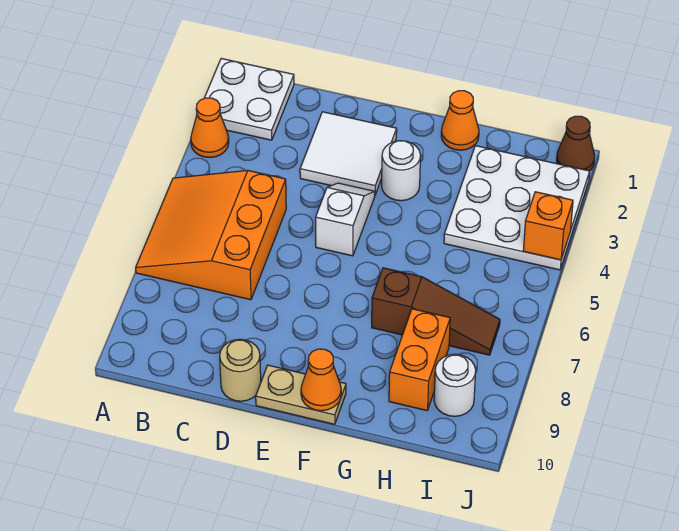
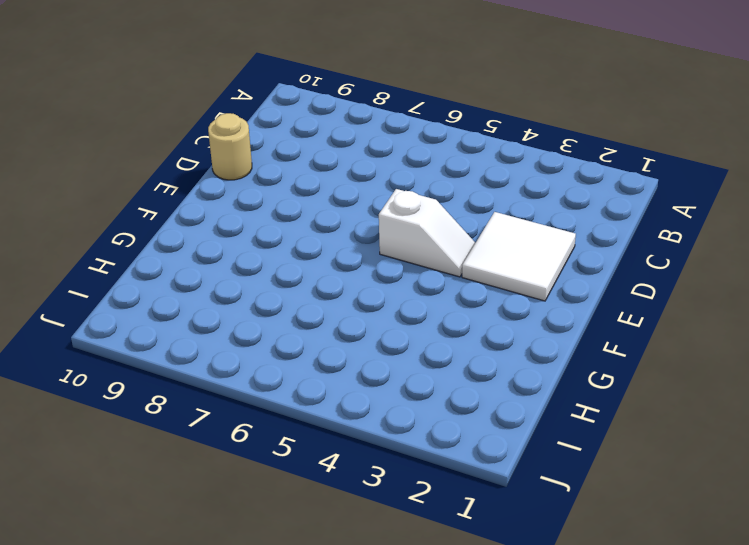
none -> white 2x2 plate [205,58,294,140]
none -> orange 1x1 cone [191,98,229,157]
none -> orange 3x3 slope [136,170,286,300]

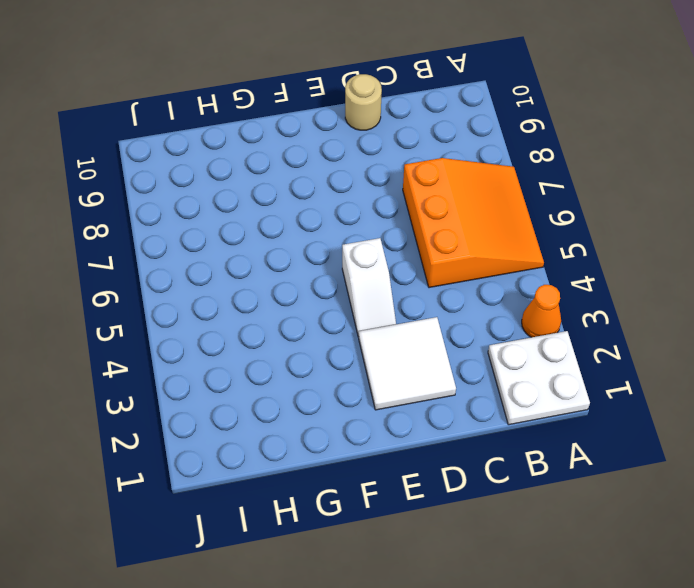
none -> tan 1x2 plate [256,365,346,424]
none -> white 1x1 round brick [382,141,421,201]
none -> orange 1x1 cone [441,91,479,150]

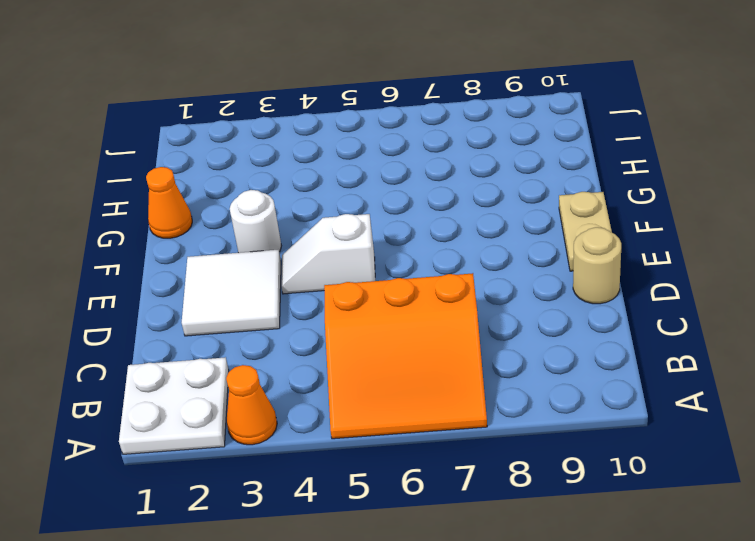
none -> brown 1x3 slope [372,268,500,355]
none -> white 3x3 plate [444,146,590,270]
none -> orange 1x2 brick [389,309,450,411]

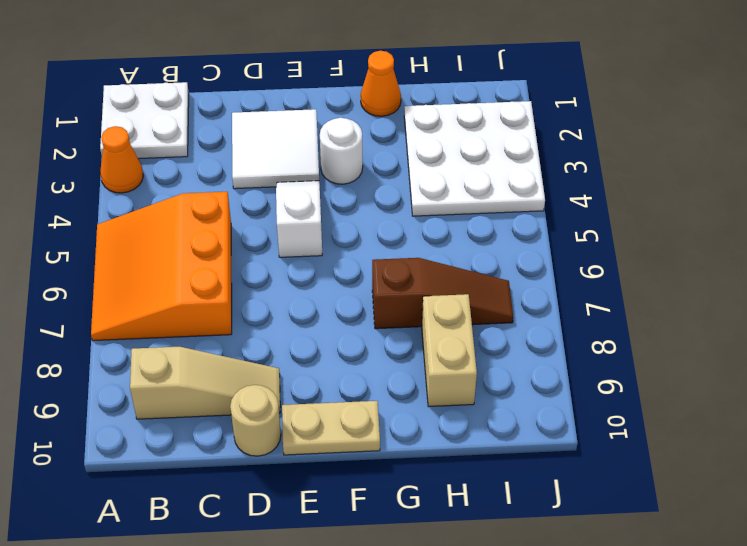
tan 1x3 slope [130,347,280,419] -> none
tan 1x2 brick [422,294,477,407] -> orange 1x2 brick [389,309,450,411]
none -> white 1x1 round brick [434,354,476,416]
none -> brown 1x1 cone [556,116,595,171]
none -> orange 1x1 cone [301,349,341,411]

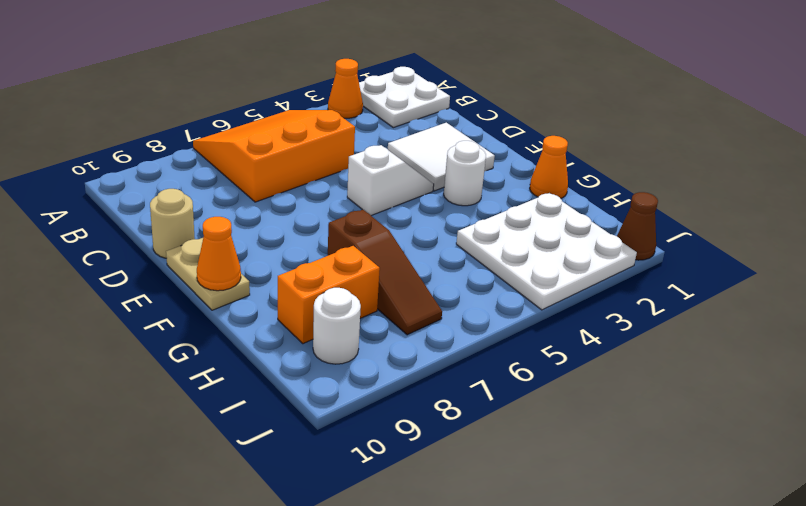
none -> orange 1x1 brick [523,192,573,260]

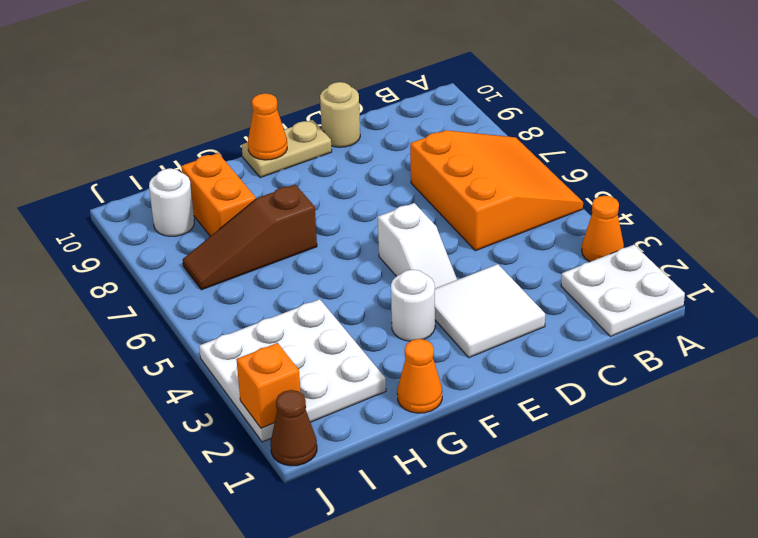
orange 1x1 brick [236,343,301,428] -> orange 1x1 brick moved to [523,192,573,260]

